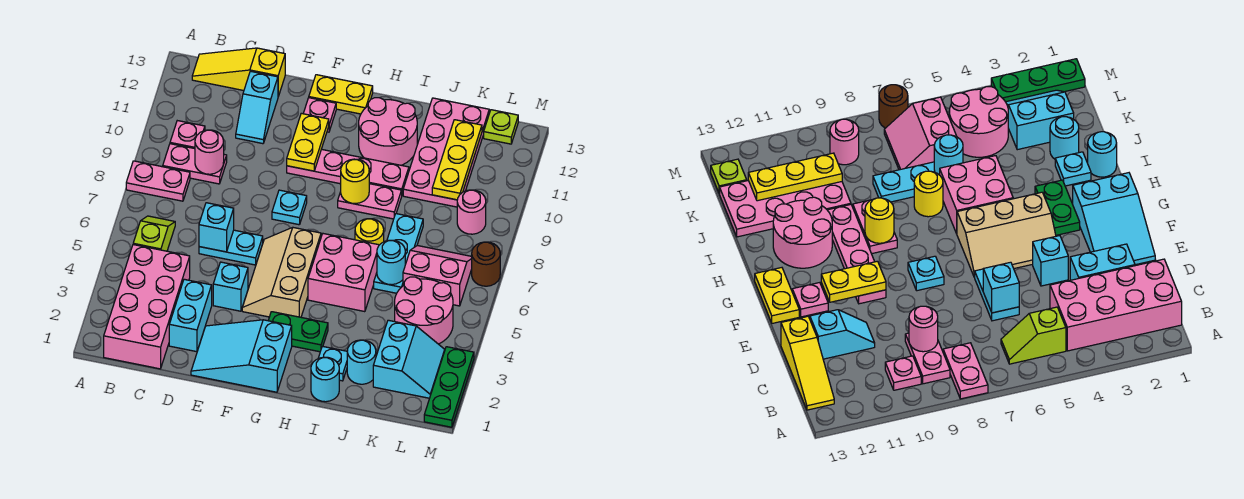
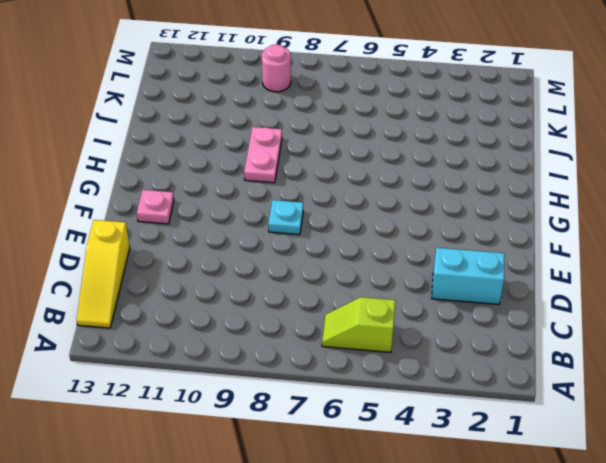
none -> pink 1x2 plate [126,161,190,201]
none -> pink 2x4 brick [104,245,190,369]
none -> pink 1x2 plate [163,144,227,184]
none -> pink 1x1 plate [170,121,205,149]

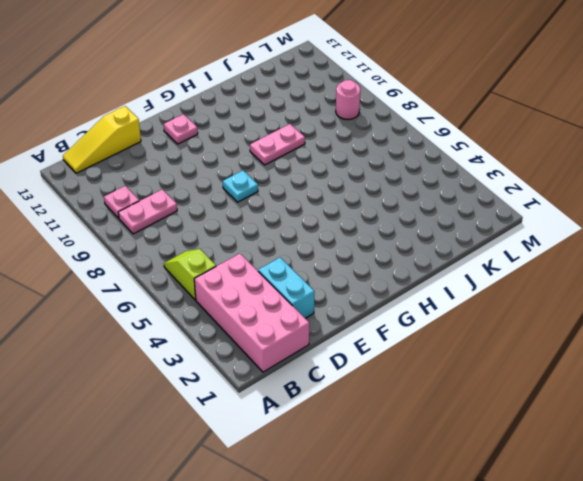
none -> pink 1x2 plate [126,161,190,201]
none -> cyan 1x2 plate [199,230,263,265]
none -> cyan 1x2 slope [236,71,278,144]
none -> cyan 2x3 slope [191,320,292,392]

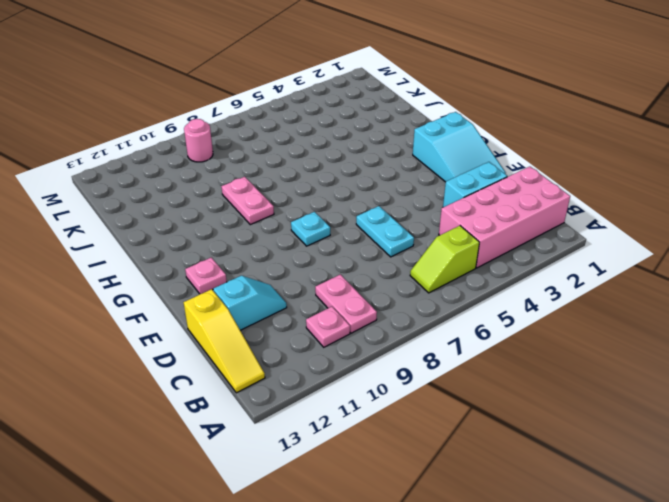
none -> pink 1x2 plate [126,161,190,201]
none -> cyan 1x1 brick [213,262,248,311]
none -> tan 2x3 slope [242,228,321,317]
none -> pink 1x4 plate [287,149,409,194]

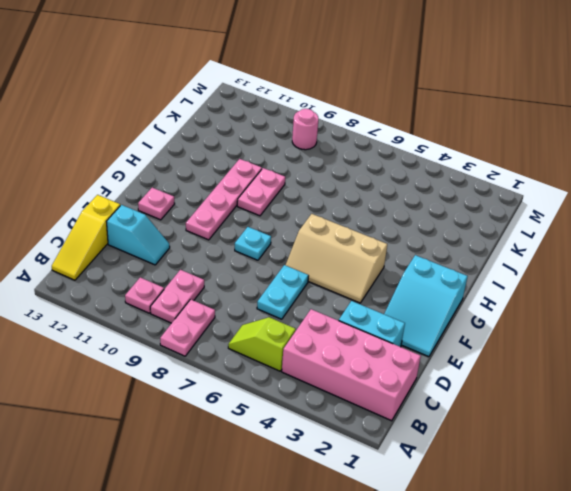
none -> cyan 1x1 brick [213,262,248,311]
none -> yellow 1x2 plate [309,75,373,114]
none -> green 1x2 plate [268,312,328,352]
none -> pink 2x2 brick [308,234,379,312]

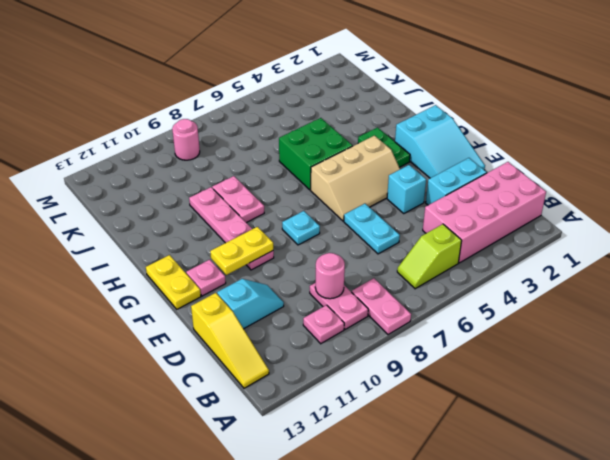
green 2x2 brick [279,118,352,190] -> pink 2x2 brick [308,234,379,312]
none -> pink 2x2 round brick [359,98,417,165]
none -> cyan 1x1 round brick [311,357,339,402]
none -> cyan 1x1 plate [319,346,347,381]
none -> yellow 1x1 round brick [355,219,384,245]

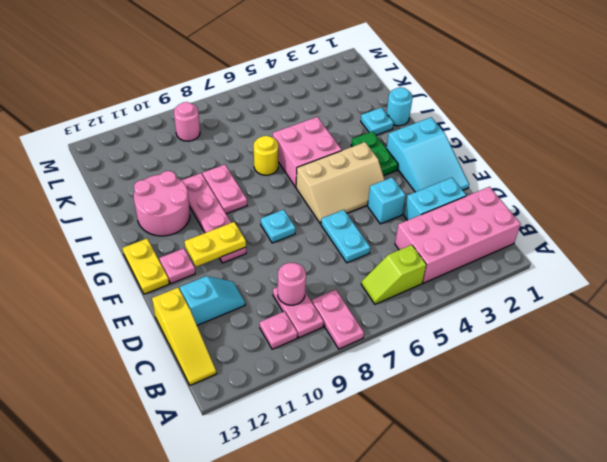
none -> cyan 1x1 round brick [347,340,376,384]
none -> cyan 1x3 plate [374,214,423,293]
none -> pink 2x4 plate [403,98,489,207]
none -> cyan 2x2 slope [373,320,445,398]

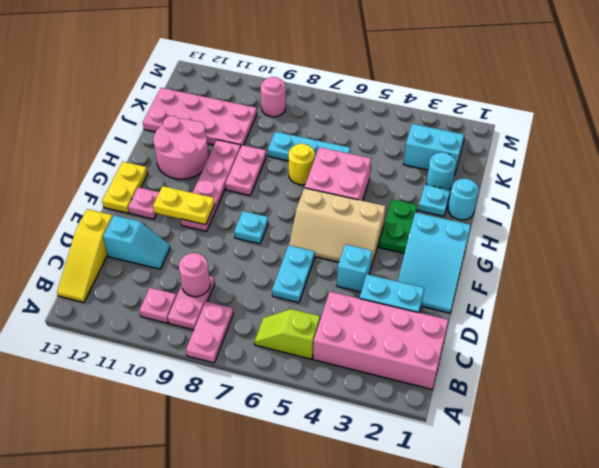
none -> pink 2x2 round brick [395,277,453,344]
none -> pink 2x2 slope [403,246,472,306]
none -> lime 1x1 plate [484,110,518,144]
none -> green 1x3 plate [424,347,474,427]

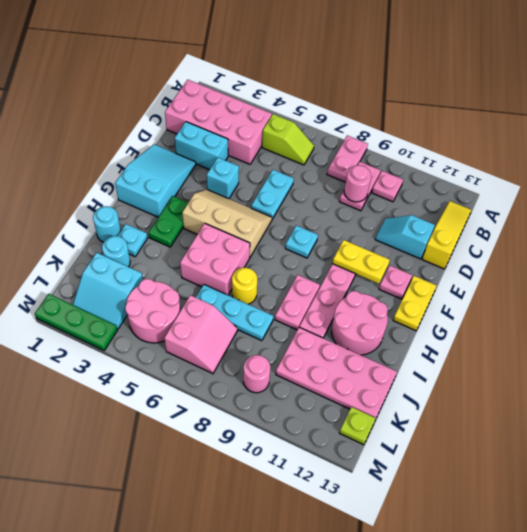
none -> brown 1x1 round brick [472,242,500,286]
none -> cyan 1x1 brick [199,203,234,252]
none -> yellow 1x1 round brick [341,159,369,204]
none -> cyan 1x1 round brick [377,240,405,285]

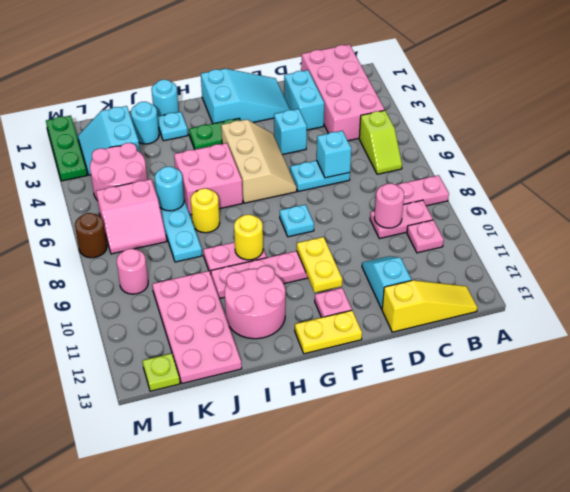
none -> yellow 1x3 plate [432,120,482,200]

